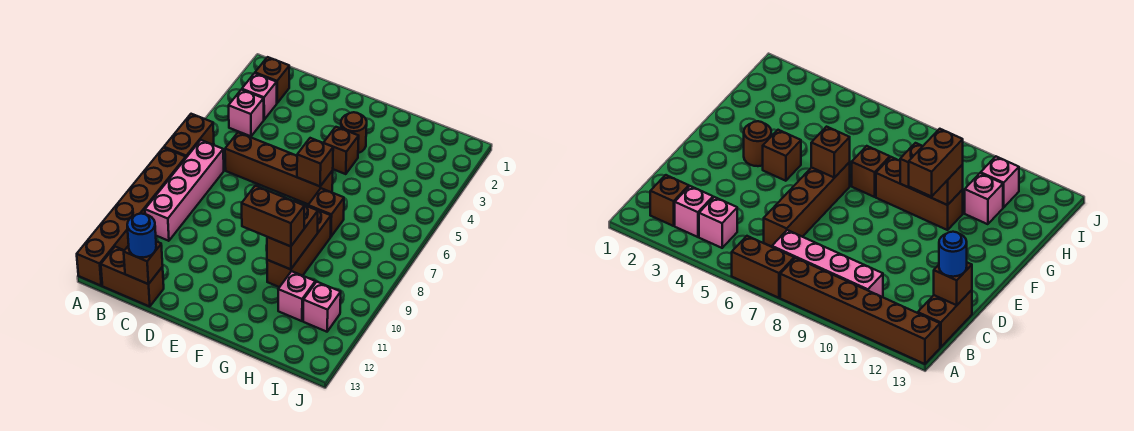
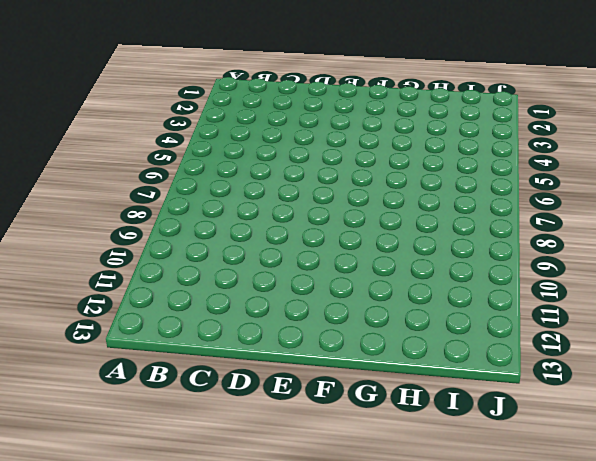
none -> brown 1x2 brick [164,114,214,157]
none -> brown 1x6 brick [77,148,186,286]
none -> brown 1x1 brick [255,57,289,103]

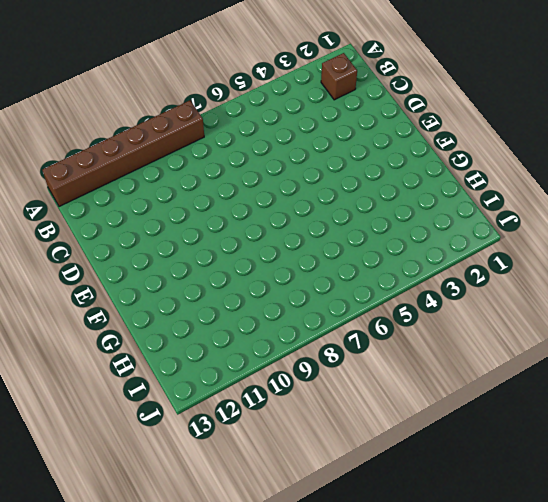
none -> brown 1x2 brick [164,114,214,157]
none -> pink 1x1 brick [242,73,277,120]
none -> pink 1x1 brick [229,90,264,136]

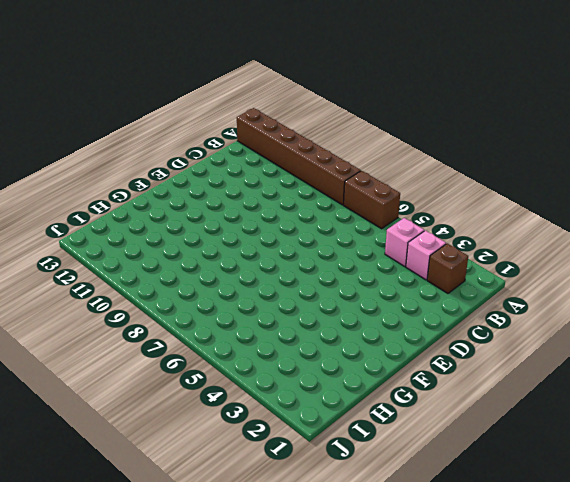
none -> pink 1x4 brick [145,140,224,241]
none -> brown 1x2 brick [101,247,164,307]
none -> brown 1x4 brick [225,132,333,204]

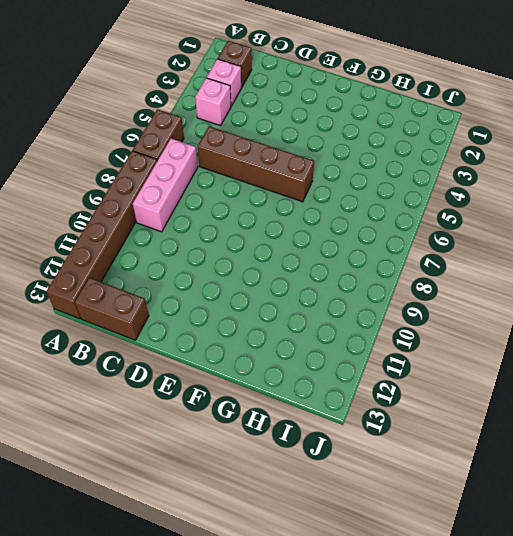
pink 1x3 brick [133,139,198,232] -> pink 1x4 brick [145,140,224,241]
none -> brown 1x1 round brick [341,112,367,153]
none -> brown 1x1 brick [324,127,359,174]
none -> brown 1x1 brick [308,188,344,236]

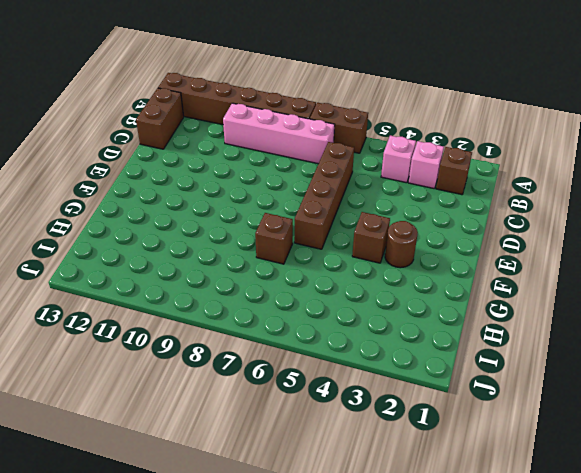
none -> brown 1x3 brick [267,206,331,287]
none -> pink 1x1 brick [278,271,315,321]
none -> pink 1x1 brick [303,282,341,332]

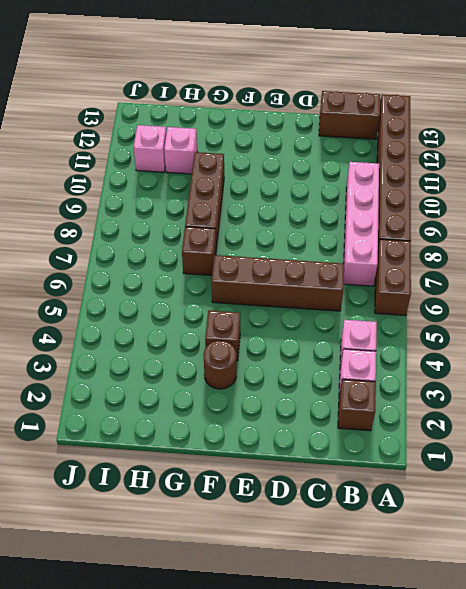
none -> brown 1x1 brick [124,242,163,284]
none -> brown 1x1 brick [297,138,333,186]
none -> brown 1x2 brick [267,201,318,269]

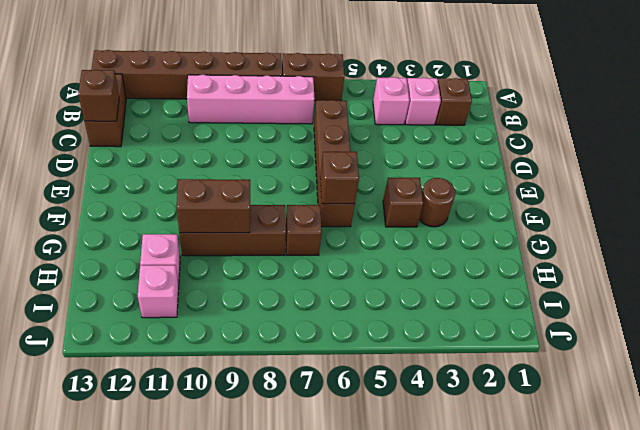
none -> blue 1x1 round brick [127,214,156,257]
none -> brown 1x2 brick [242,186,304,246]

